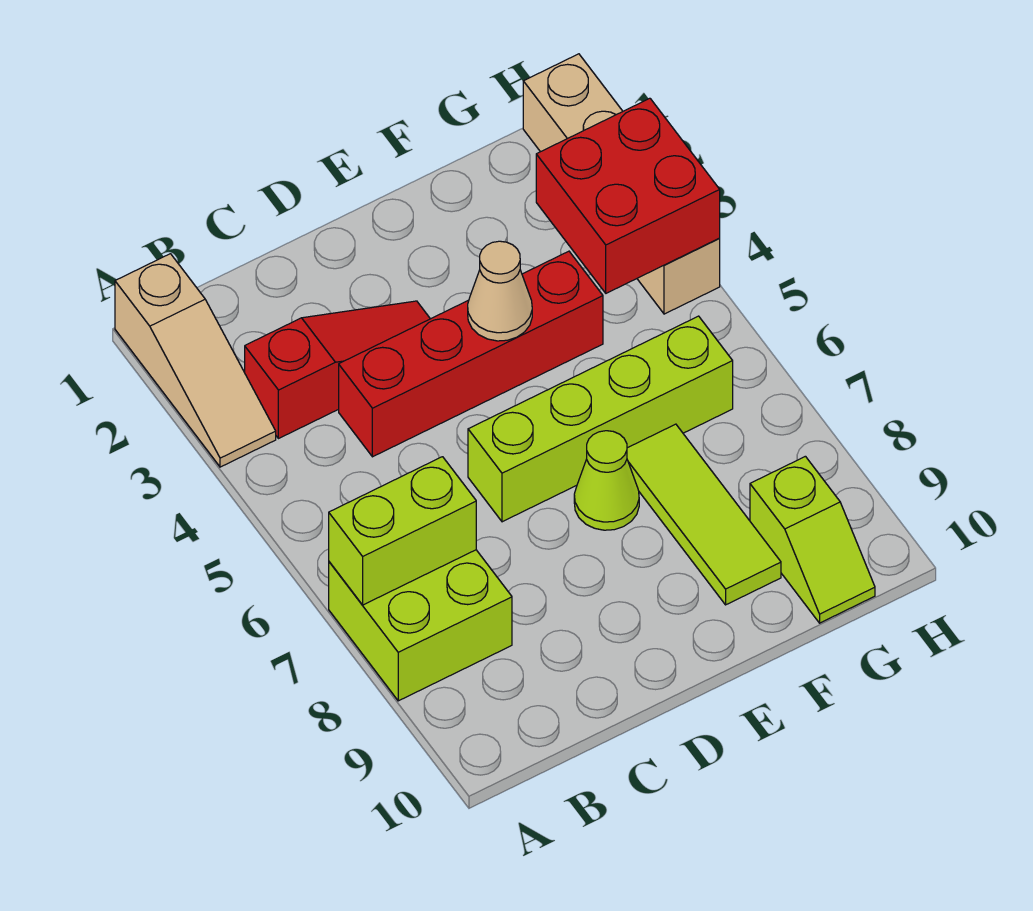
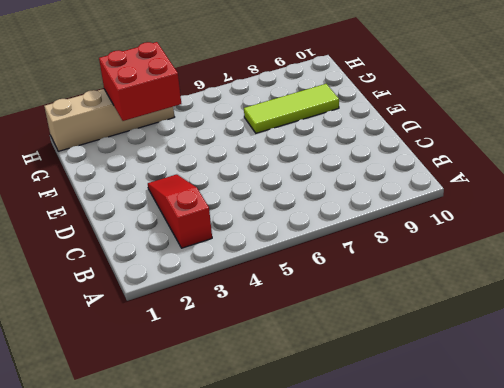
none -> tan 1x3 slope [115,254,276,467]
none -> lime 2x2 brick [329,550,512,701]
none -> red 1x4 brick [339,251,603,457]

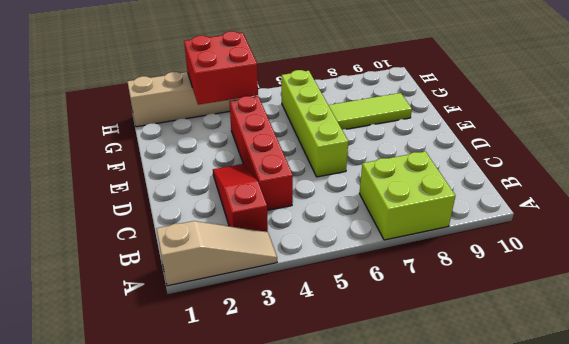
none -> lime 1x1 cone [574,431,639,530]
none -> lime 1x2 slope [750,456,875,623]
none -> lime 1x2 brick [329,457,476,605]

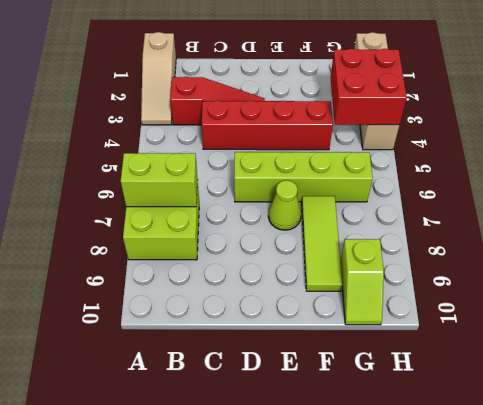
none -> tan 1x1 cone [468,241,532,341]

